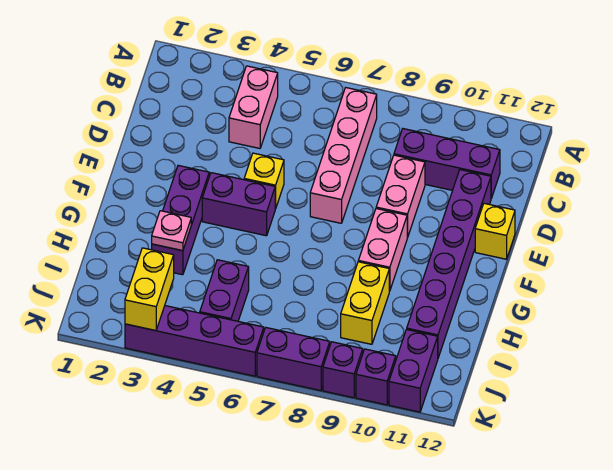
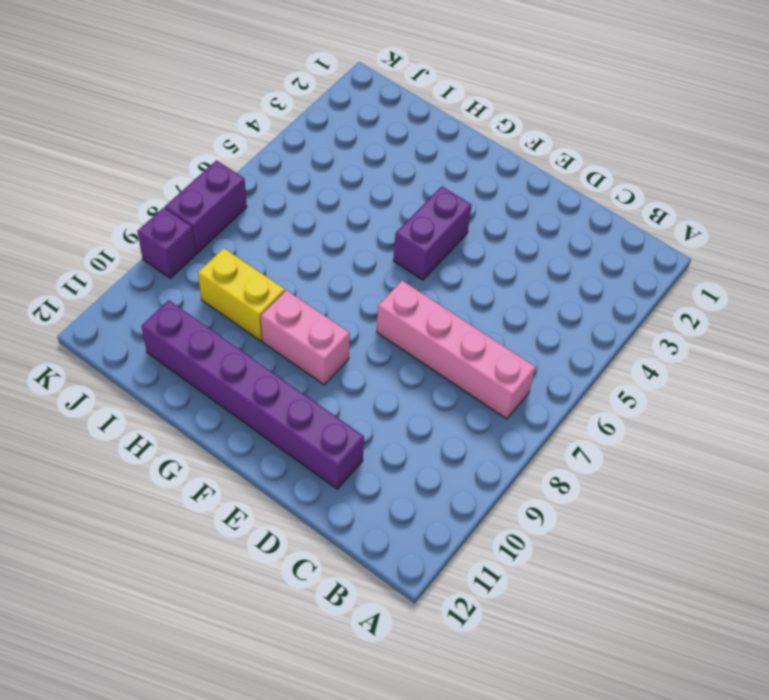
none -> pink 1x2 brick [229,66,278,148]
none -> purple 1x3 brick [394,129,500,198]
none -> pink 1x2 brick [376,155,425,238]

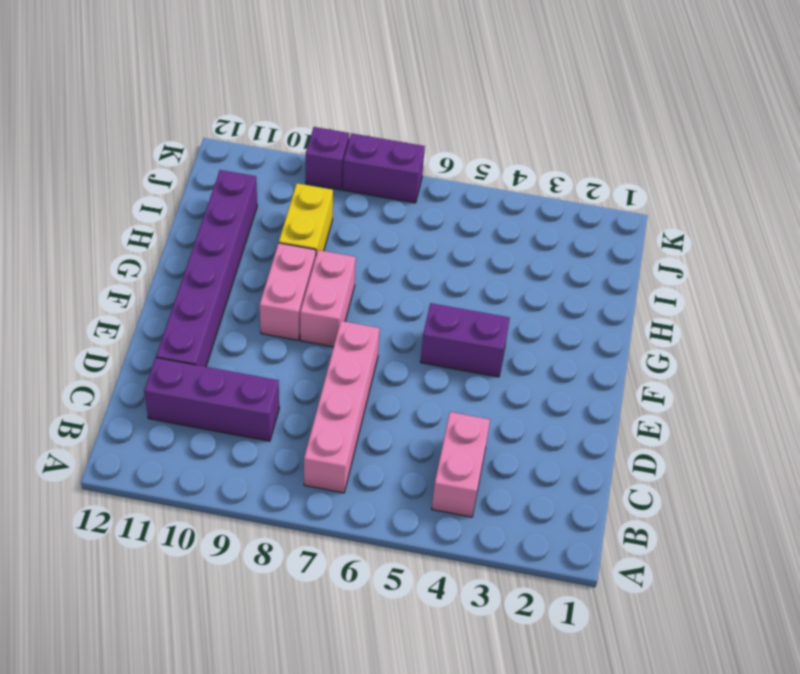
pink 1x2 brick [300,250,356,347] -> pink 1x2 brick moved to [376,155,425,238]
none -> yellow 1x1 brick [244,153,284,209]
none -> yellow 1x1 brick [475,203,515,259]
none -> purple 1x3 brick [152,165,209,275]

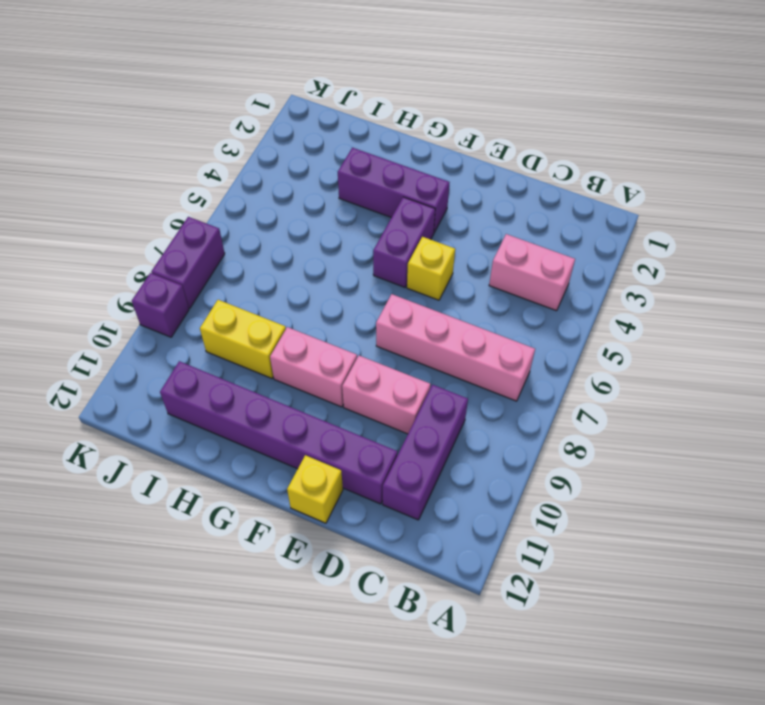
none -> purple 1x2 brick [200,260,249,321]
none -> purple 1x2 brick [389,329,438,412]
none -> purple 1x4 brick [125,306,264,376]

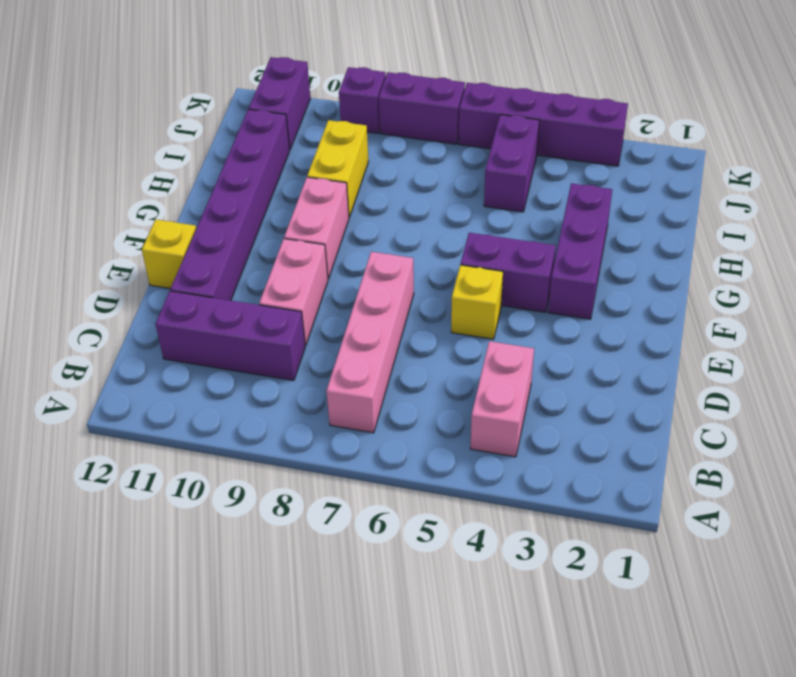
none -> purple 1x1 brick [356,349,396,405]
none -> pink 1x1 plate [152,211,191,251]
none -> yellow 1x2 brick [125,248,174,331]

